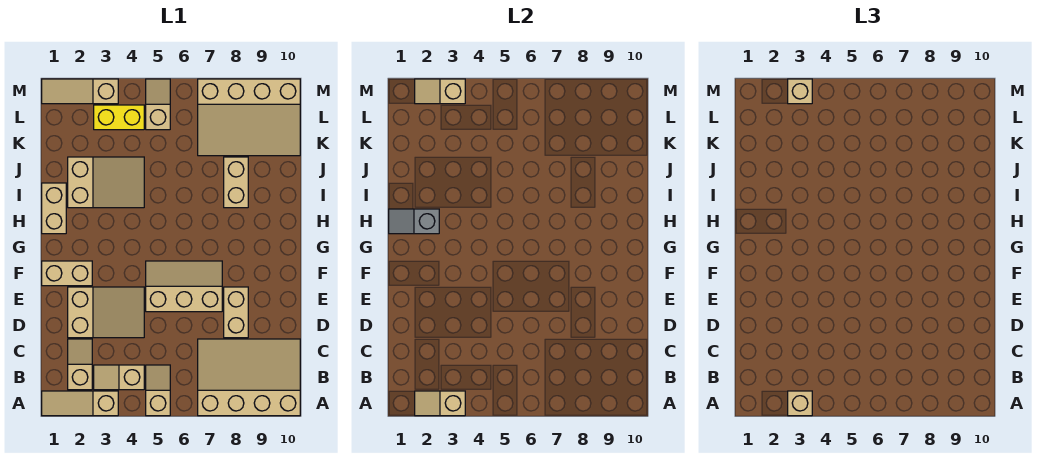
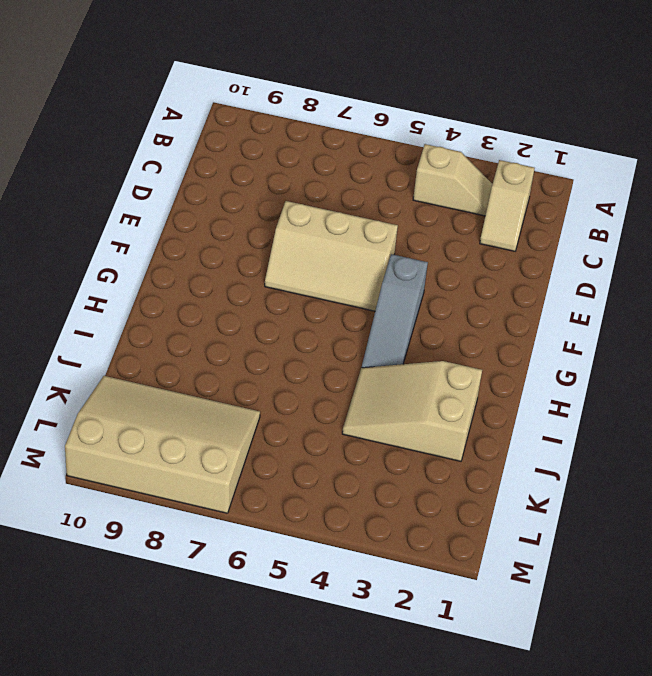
grey 1x3 slope [362,254,428,368] -> none
none -> tan 1x3 slope [42,391,118,416]
none -> tan 1x2 slope [146,365,170,416]
none -> tan 3x4 slope [198,339,300,416]

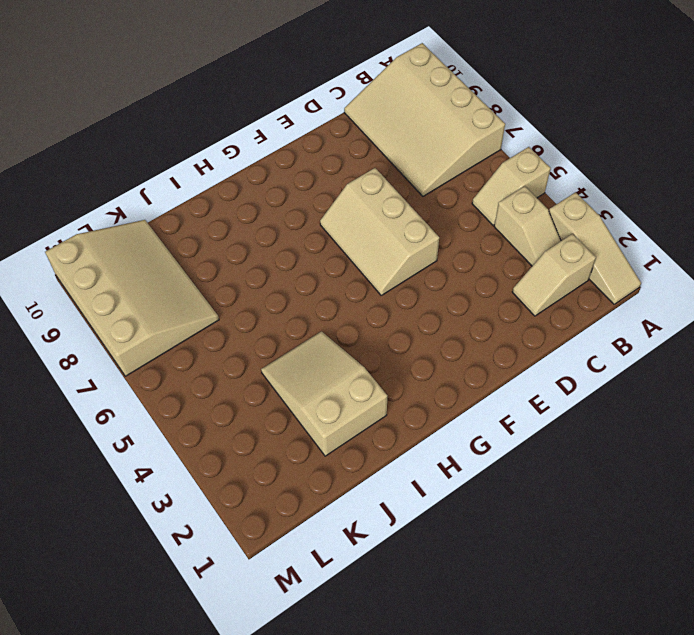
none -> tan 2x3 slope [68,287,144,338]
none -> tan 1x2 brick [224,287,248,338]
none -> tan 1x2 brick [42,261,92,286]

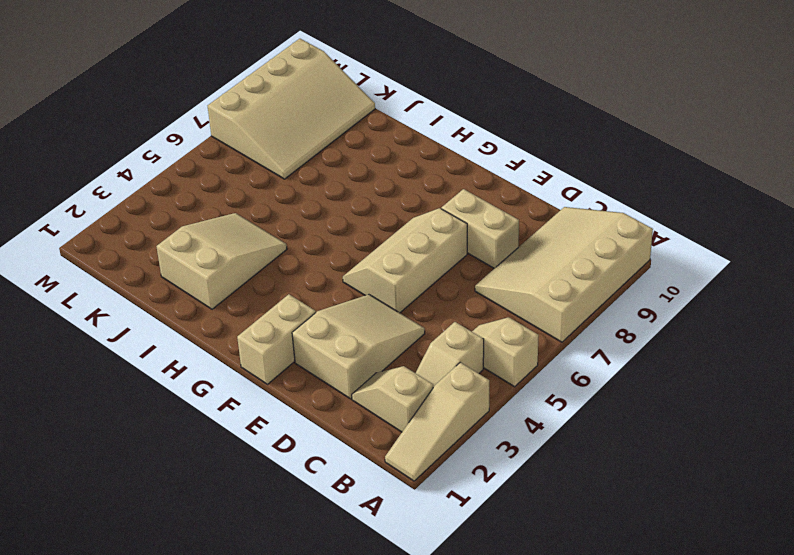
none -> tan 1x2 brick [42,183,66,234]
none -> tan 1x2 brick [224,157,248,208]
none -> yellow 1x2 brick [94,105,144,130]

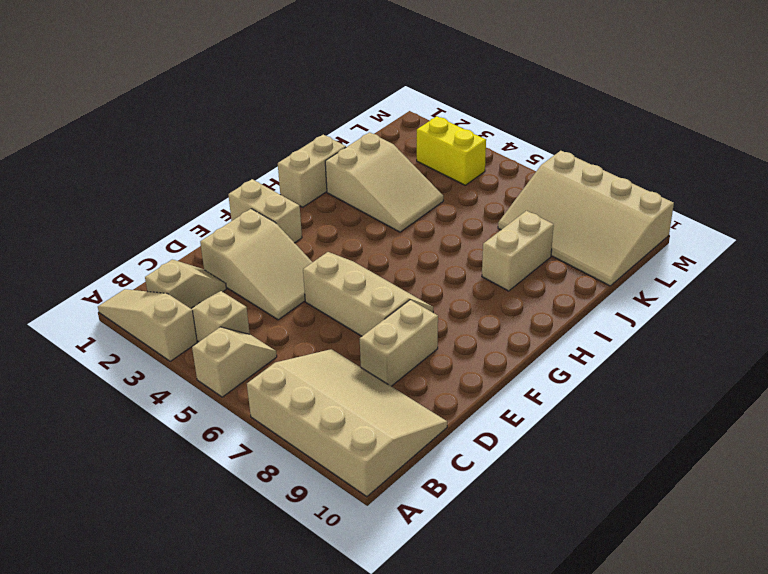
none -> tan 1x2 slope [146,79,170,130]
none -> tan 1x3 slope [42,79,118,104]
none -> tan 1x2 slope [415,391,465,416]

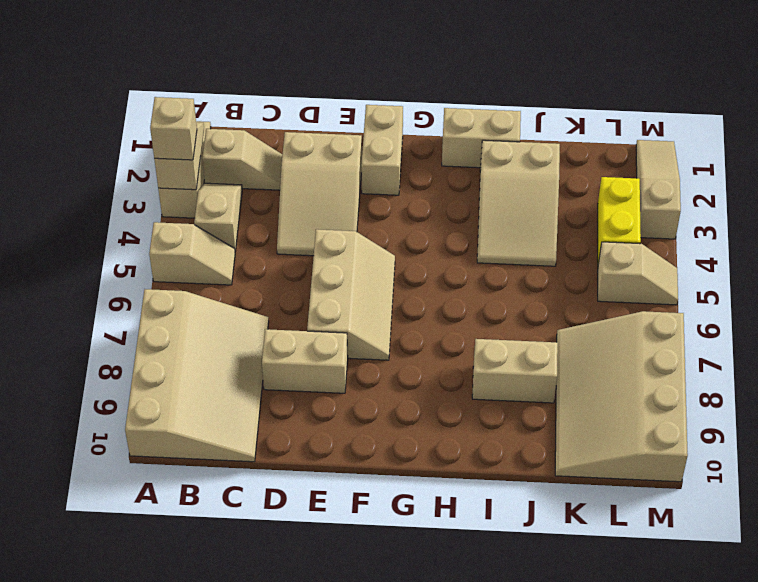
none -> grey 1x2 slope [389,209,439,234]
none -> tan 1x2 slope [415,79,465,104]
none -> tan 1x1 brick [788,79,812,104]

